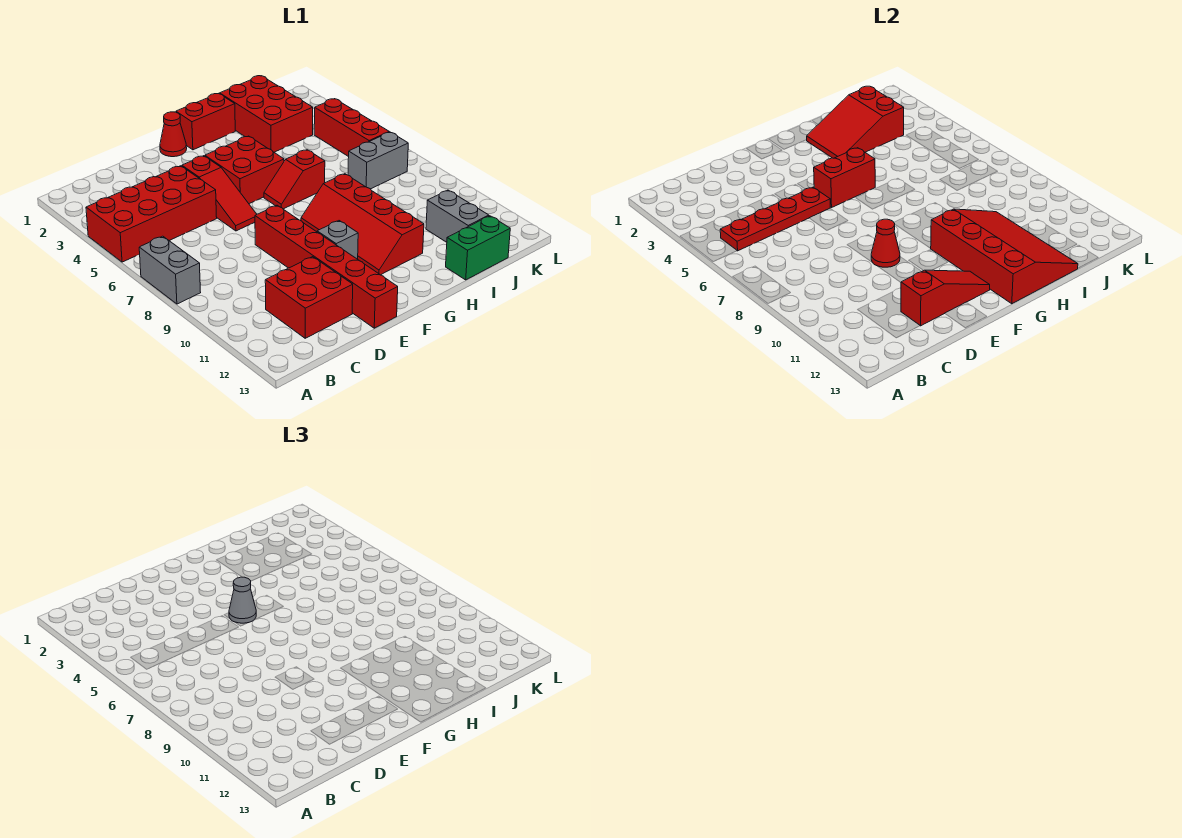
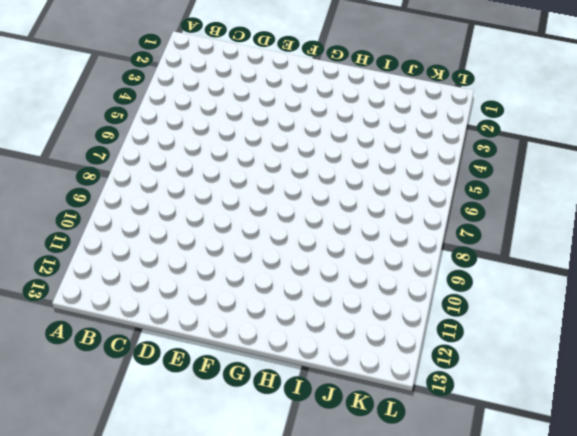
none -> red 2x4 brick [86,166,217,262]
none -> grey 1x2 brick [139,236,201,304]
none -> red 2x2 brick [265,257,353,338]

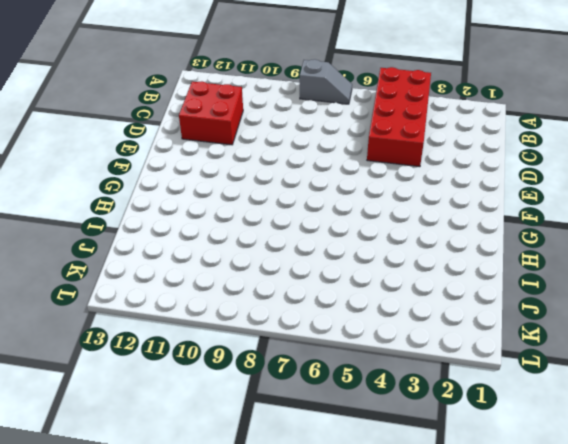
grey 1x2 slope [300,59,352,104] -> grey 1x2 brick [139,236,201,304]
none -> red 1x3 slope [182,156,257,231]
none -> red 1x6 brick [255,205,398,328]
none -> red 1x1 cone [160,112,187,157]

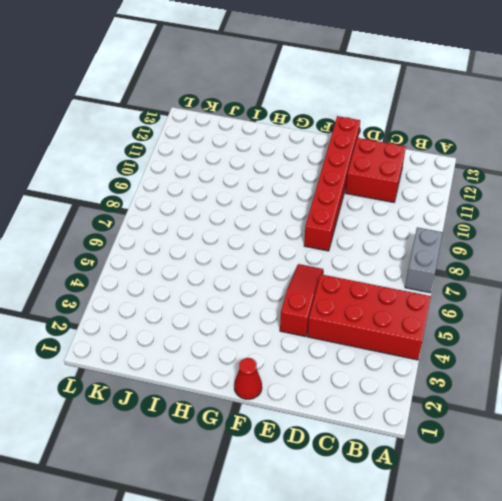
none -> red 2x2 brick [205,136,284,204]
none -> grey 1x1 brick [317,221,358,259]
none -> red 1x2 brick [176,94,235,150]

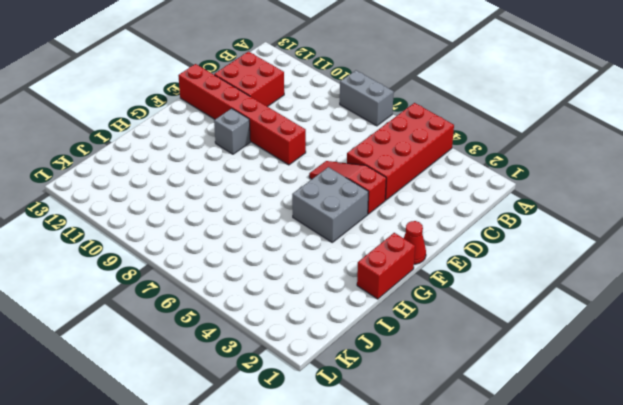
grey 2x2 brick [292,167,368,242] -> red 2x2 brick [205,136,284,204]
none -> red 1x2 slope [264,150,325,209]
none -> red 2x4 slope [301,174,424,275]
none -> red 2x3 brick [220,76,313,152]

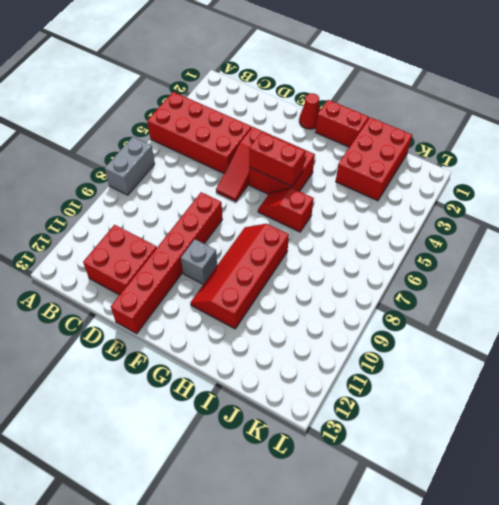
none -> green 1x2 brick [446,216,510,280]
none -> grey 1x2 brick [348,132,408,189]
none -> grey 1x2 brick [426,190,489,242]

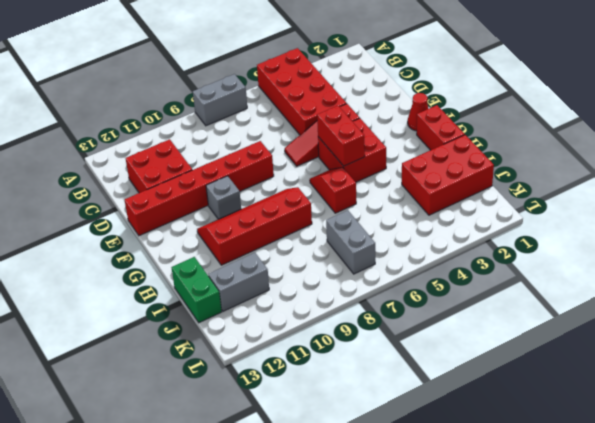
none -> red 1x3 brick [314,99,389,157]
none -> red 1x4 plate [720,187,830,251]
none -> red 1x3 slope [901,270,990,326]

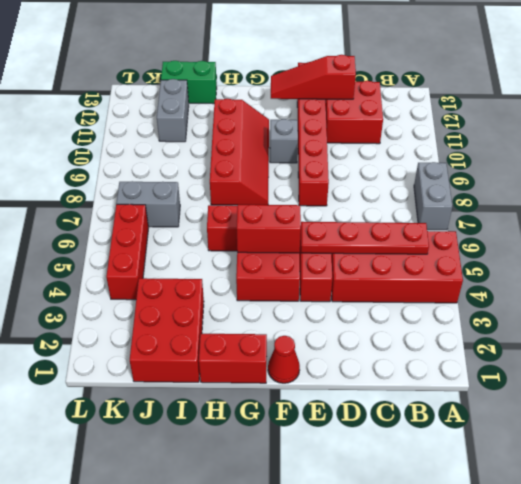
none -> red 1x1 cone [871,219,900,267]
none -> red 3x4 slope [930,209,1078,304]
none -> red 2x3 slope [807,86,904,158]

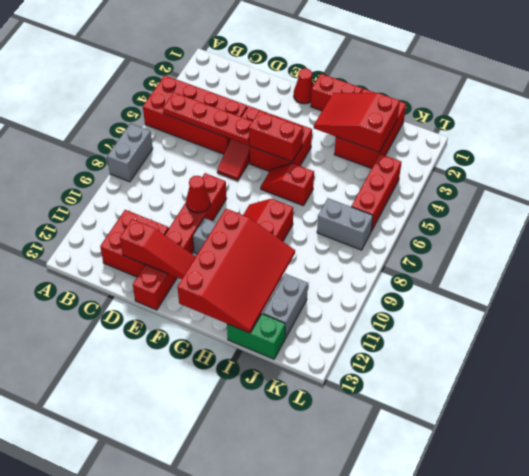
none -> grey 1x1 cone [229,577,256,623]

